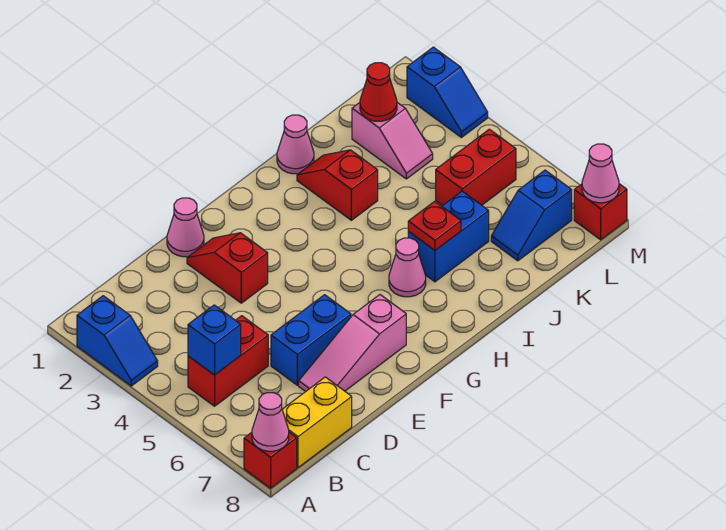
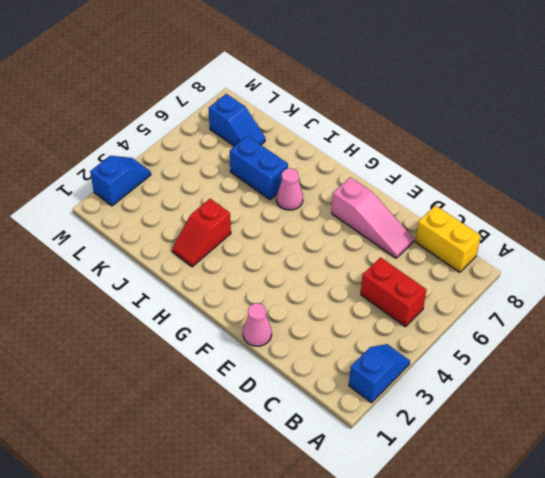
none -> red 1x1 brick [244,432,297,488]
none -> blue 1x2 brick [271,295,351,385]
none -> red 1x2 slope [187,233,268,303]

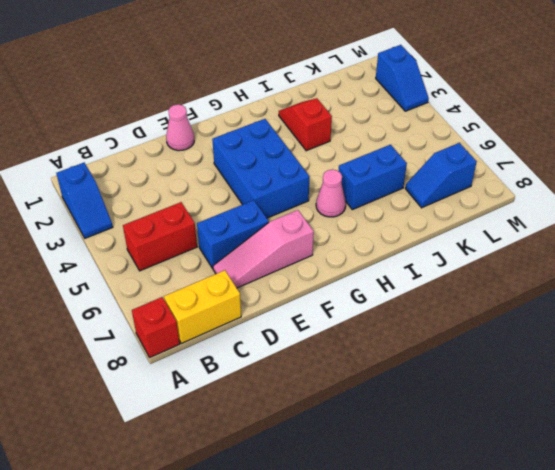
blue 2x3 brick [212,119,309,218] -> none
none -> red 1x2 slope [187,233,268,303]
none -> pink 1x1 cone [277,115,314,174]
none -> pink 1x2 slope [352,103,433,179]

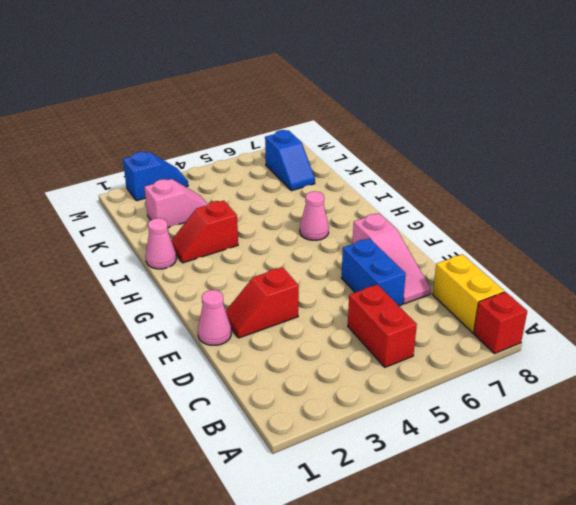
none -> blue 1x2 slope [77,296,158,386]
none -> blue 1x2 brick [408,191,489,282]
none -> red 1x2 brick [436,129,516,206]

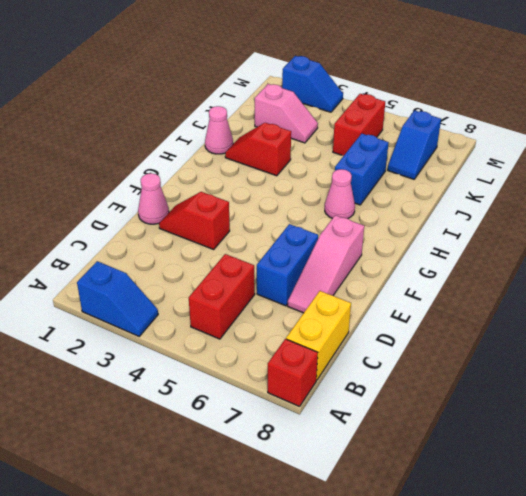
none -> red 1x1 brick [574,184,627,240]
none -> pink 1x1 cone [252,393,289,451]
none -> blue 1x1 brick [188,305,241,375]

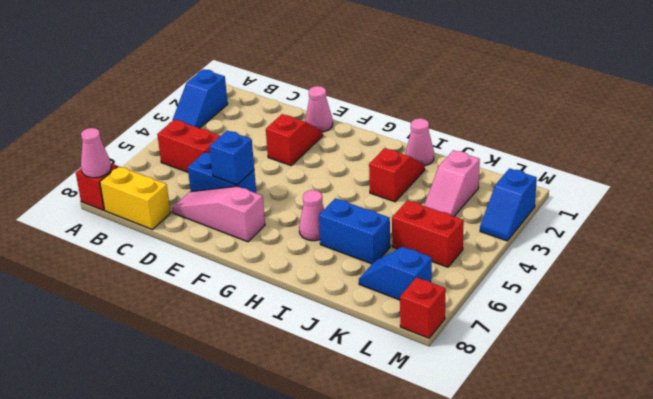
blue 1x1 brick [210,131,254,185] -> blue 1x1 brick moved to [188,305,241,375]
none -> red 1x1 plate [408,201,461,250]
none -> red 1x1 cone [360,63,397,121]
none -> pink 1x1 cone [582,144,619,203]

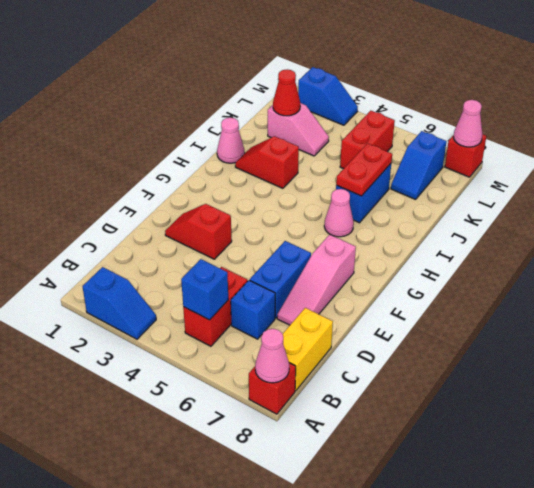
blue 1x1 brick [231,280,275,339] -> none
red 1x2 plate [336,143,392,196] -> red 1x1 plate [408,201,461,250]
none -> pink 1x1 cone [167,198,204,257]

